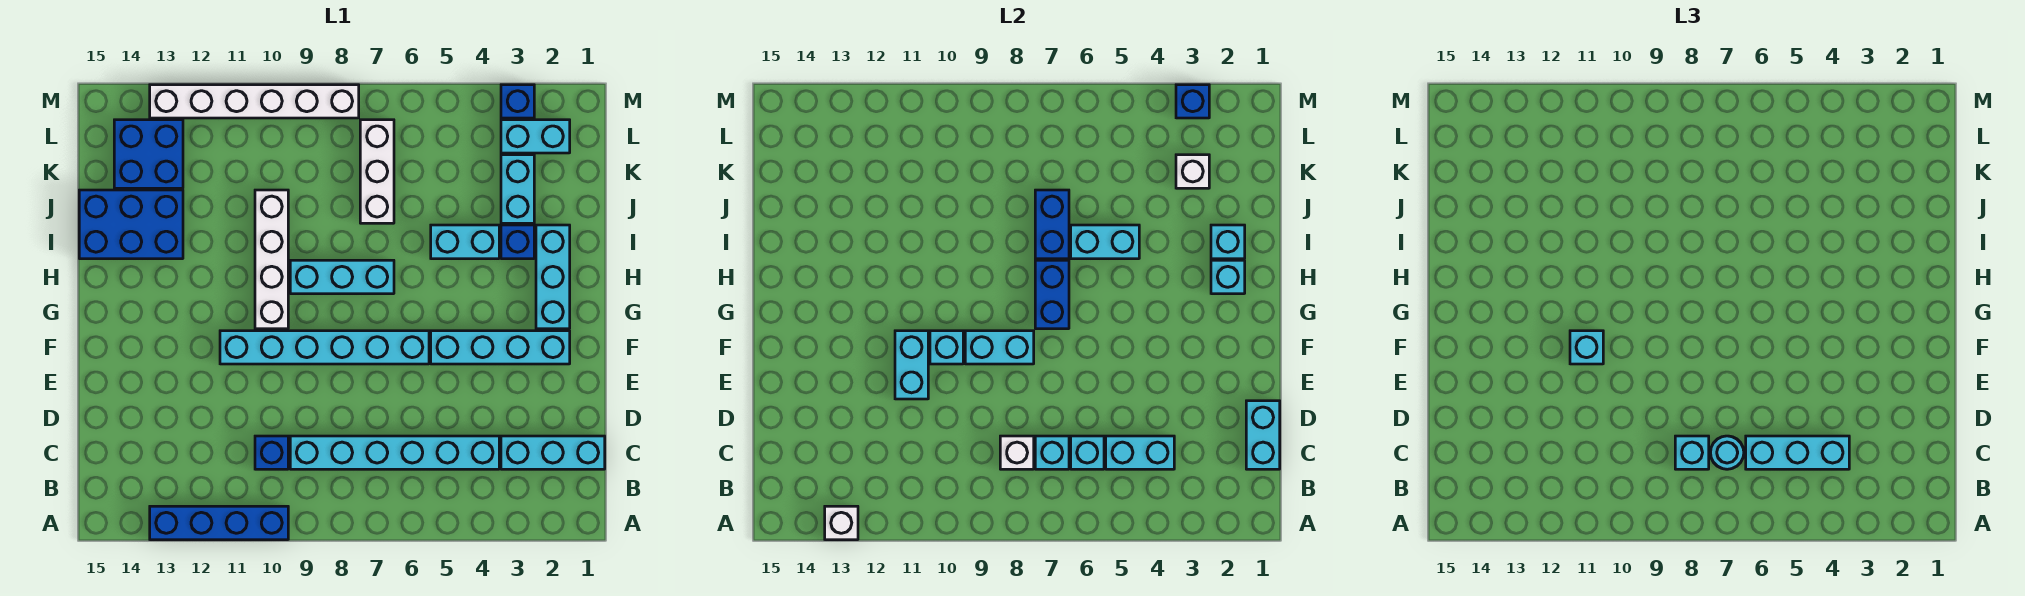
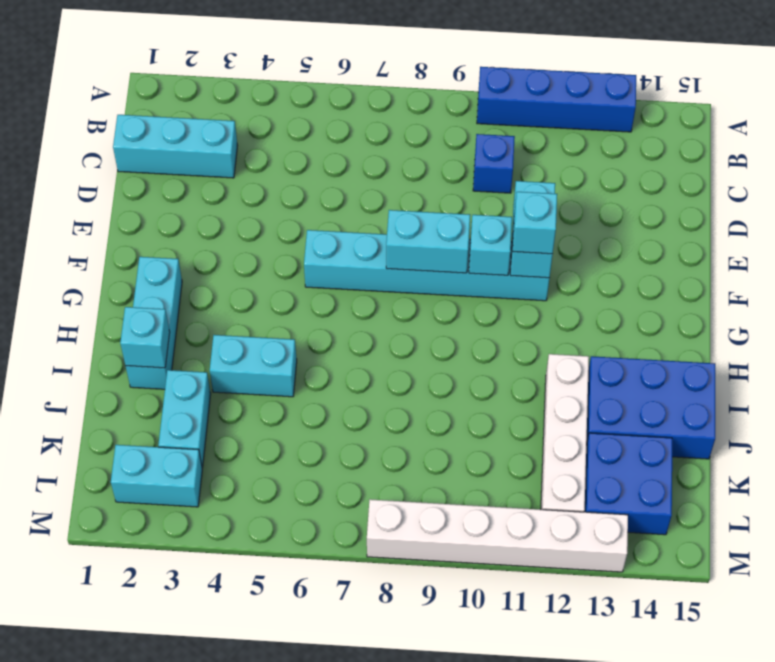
white 1x4 brick [541,354,589,512] -> white 1x4 brick moved to [255,190,288,329]
none -> cyan 1x6 brick [290,436,499,469]
none -> cyan 1x4 brick [431,331,570,364]
none -> cyan 1x3 brick [290,260,394,294]
none -> blue 1x1 brick [501,225,534,259]

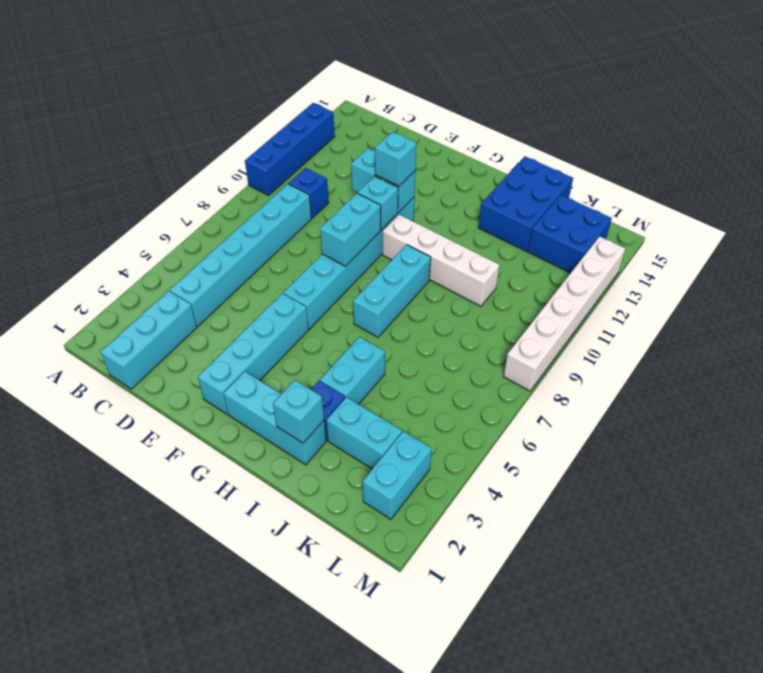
none -> white 1x3 brick [360,120,394,223]
none -> blue 1x1 brick [501,85,534,118]
none -> white 1x1 brick [825,506,858,540]
none -> cyan 1x2 brick [1246,401,1280,469]

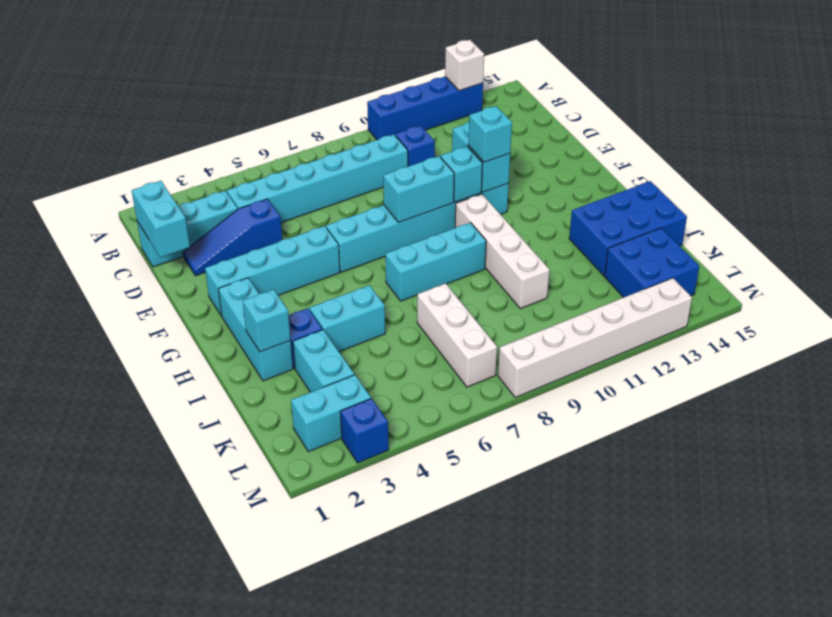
blue 1x3 slope [183,199,282,276] -> none
none -> cyan 1x2 brick [1106,436,1174,469]
none -> cyan 1x1 brick [1071,436,1104,469]
none -> cyan 1x1 brick [1035,436,1069,469]
none -> white 1x1 brick [1000,436,1034,469]

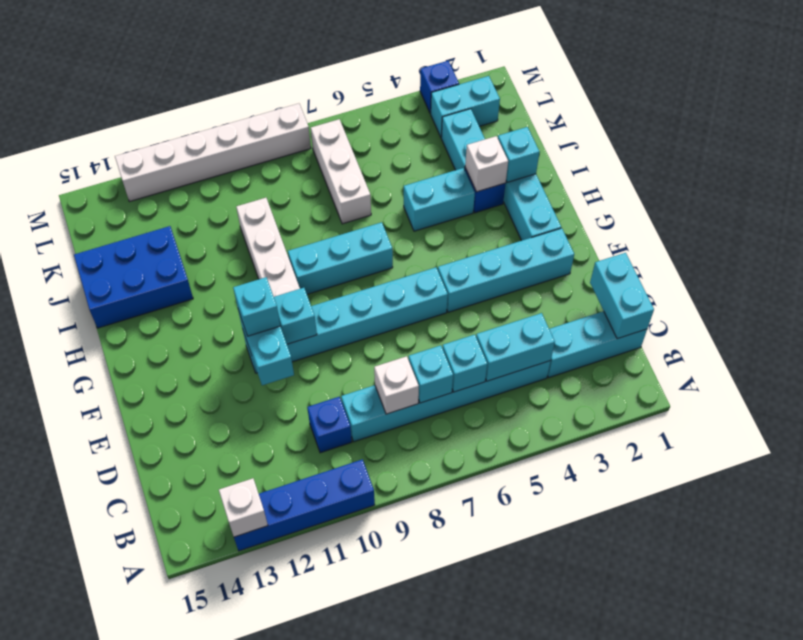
white 1x1 brick [465,136,508,192] -> white 1x1 brick moved to [1176,155,1209,188]
none -> blue 2x2 brick [114,120,183,188]
none -> cyan 1x2 brick [965,331,1034,364]
none -> blue 1x2 brick [1035,260,1069,329]
none -> cyan 1x1 brick [1211,260,1245,294]

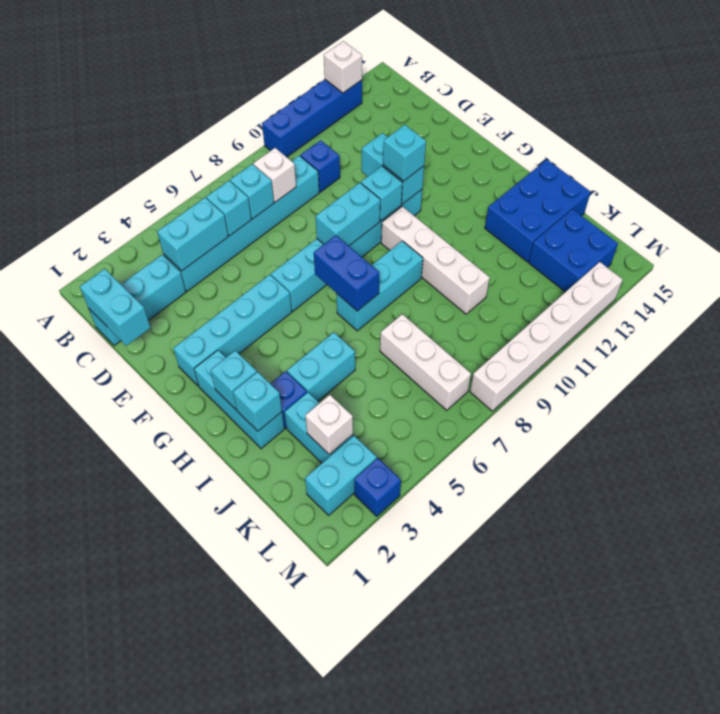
none -> cyan 1x2 brick [1071,225,1139,259]
none -> blue 1x2 brick [1035,190,1069,259]
none -> blue 1x1 brick [1176,85,1209,118]
none -> cyan 1x3 brick [1746,436,1849,469]

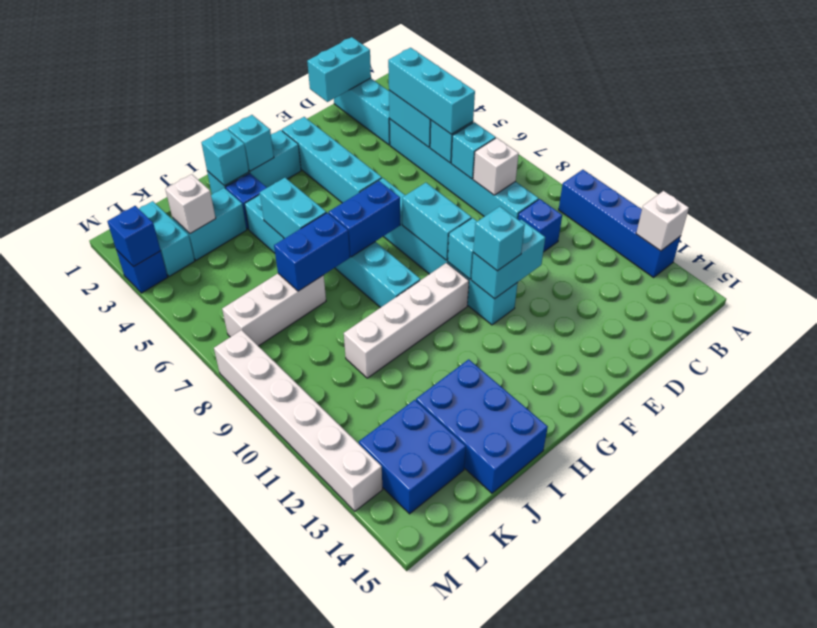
none -> cyan 1x1 round brick [1710,436,1744,469]
none -> cyan 1x1 brick [1675,436,1709,469]

